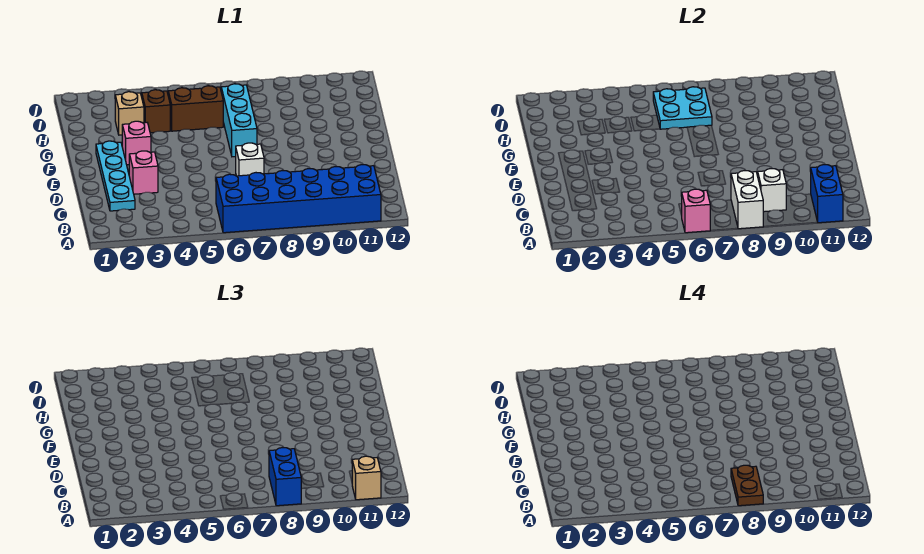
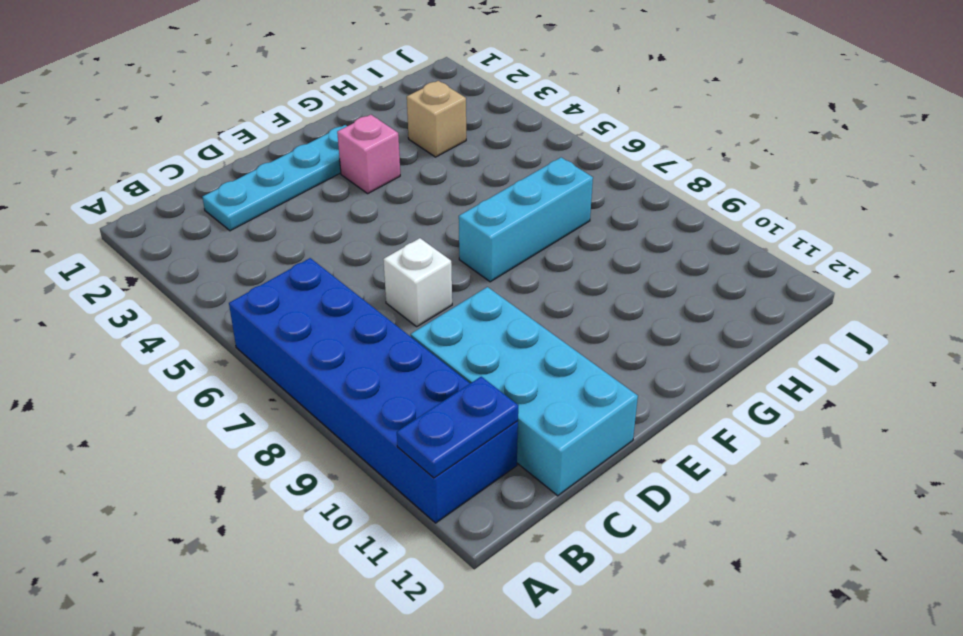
blue 1x2 plate [397,377,518,478] -> blue 1x2 brick [811,165,843,223]
cyan 2x4 brick [411,287,638,496] -> none
none -> pink 1x1 brick [129,151,158,194]
none -> brown 1x1 brick [142,90,170,133]
none -> brown 1x2 brick [168,86,223,131]

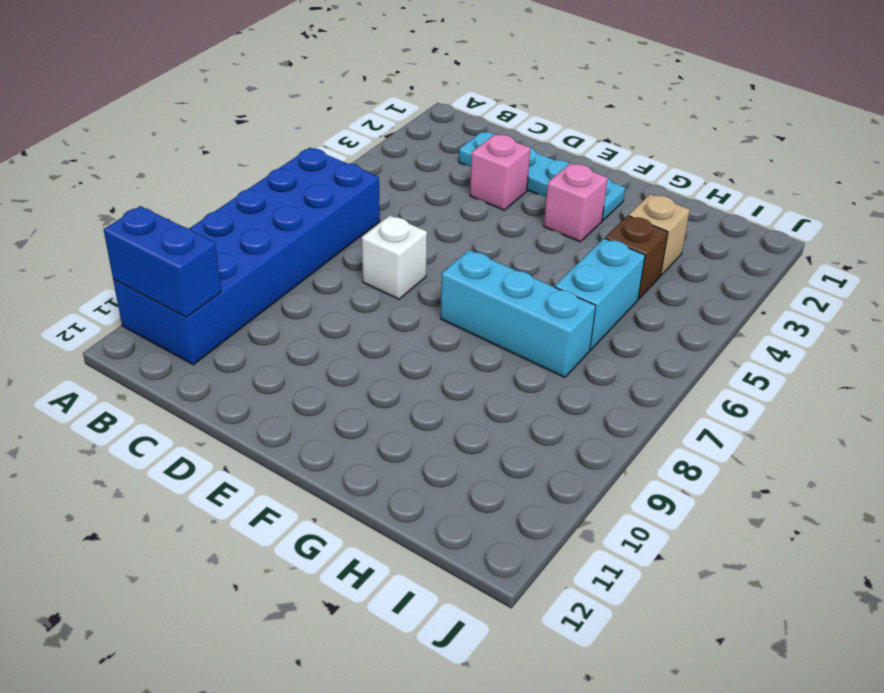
cyan 1x2 brick [555,238,645,350] -> brown 1x2 brick [168,86,223,131]
none -> pink 1x1 brick [682,189,711,233]
none -> white 1x2 brick [731,171,764,229]
none -> white 1x1 brick [758,169,786,212]

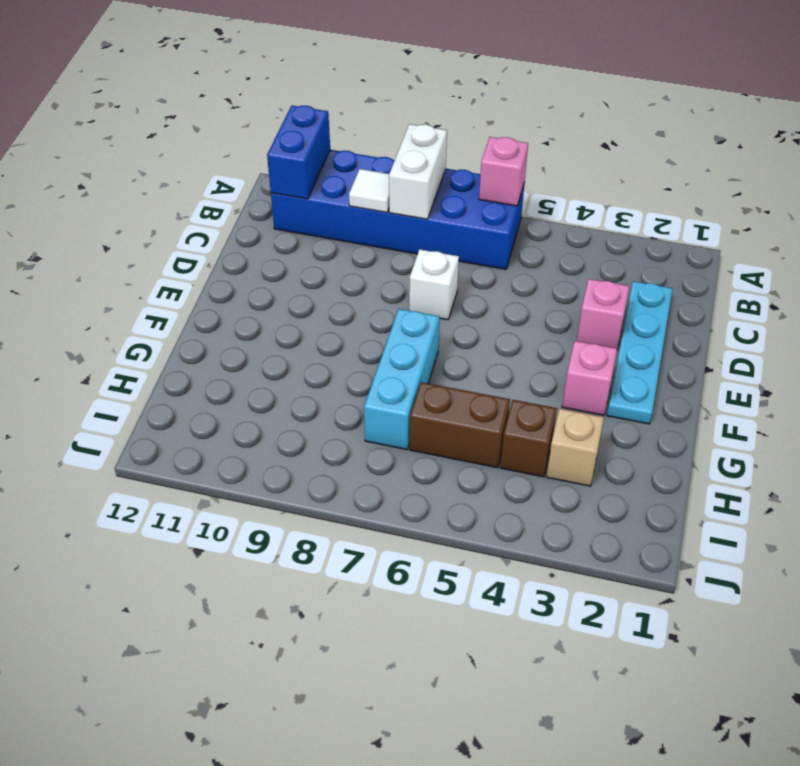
white 1x1 tile [349,169,389,212] -> white 1x1 brick [758,169,786,212]
none -> cyan 2x2 plate [653,87,712,129]
none -> blue 1x2 brick [269,448,302,506]
none -> tan 1x1 brick [352,456,381,500]

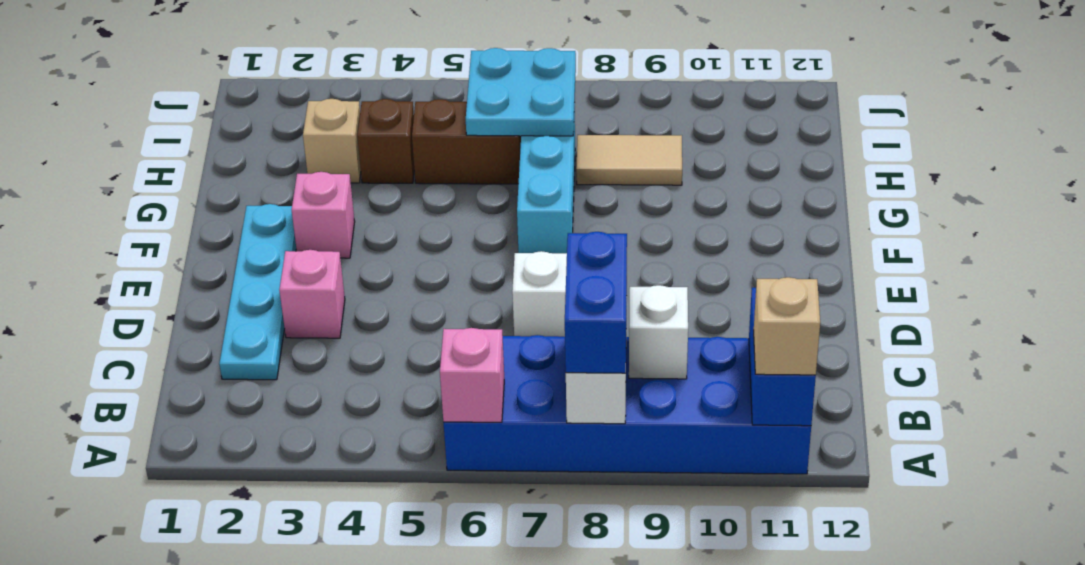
tan 1x2 tile [576,135,682,185] -> none
none -> brown 1x2 plate [731,465,763,506]

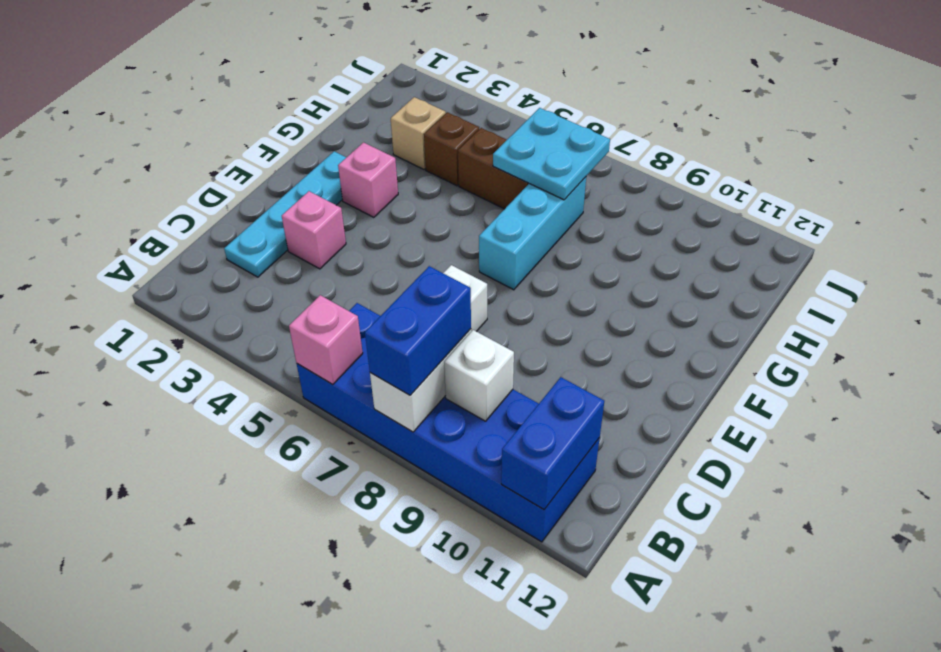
none -> tan 1x1 brick [352,456,381,500]
none -> brown 1x2 plate [731,465,763,506]

